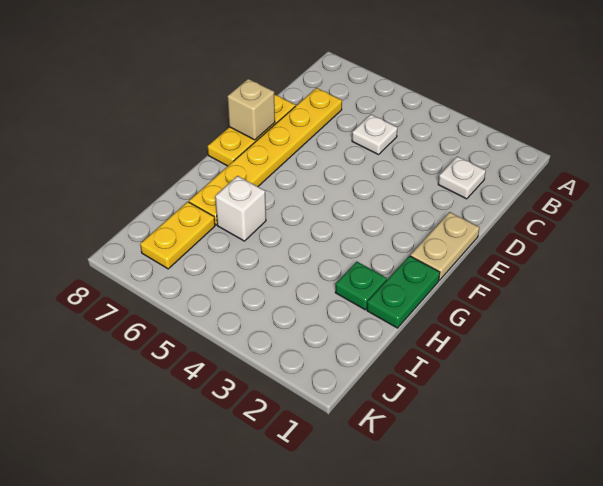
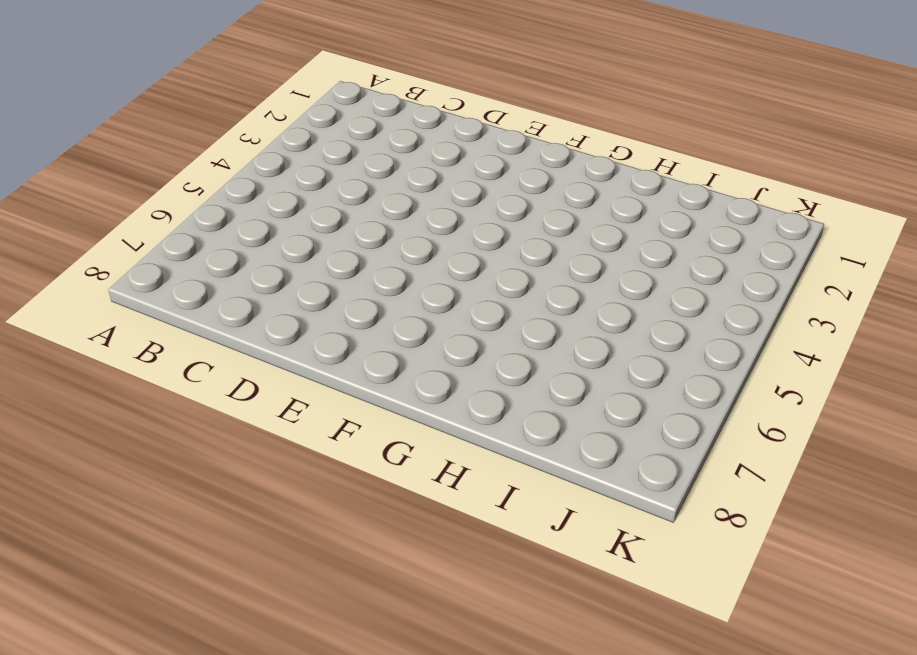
none -> white 1x1 plate [438,156,486,199]
none -> white 1x1 plate [352,115,398,155]

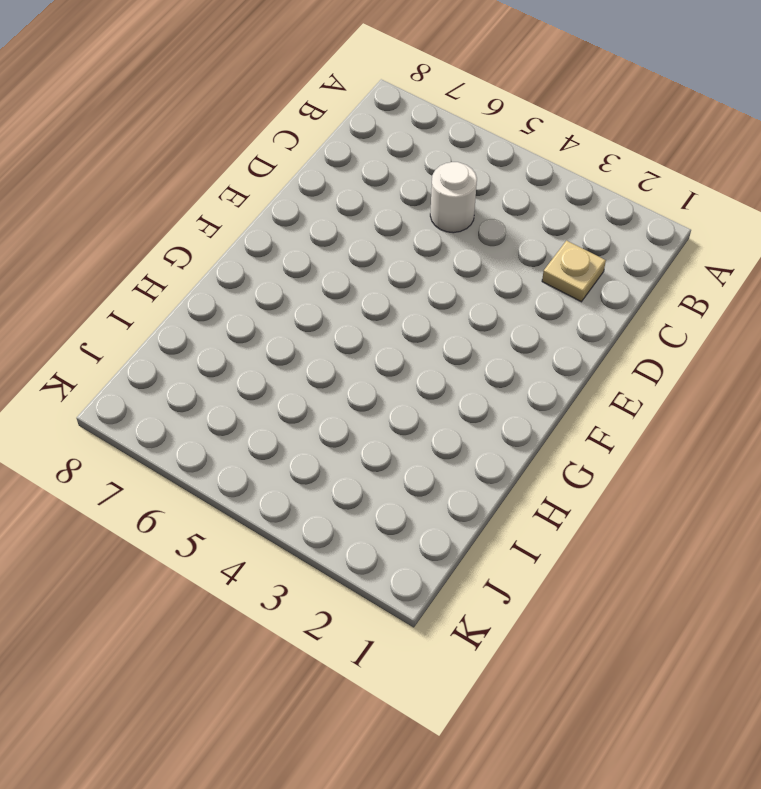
tan 1x1 plate [542,241,606,302] -> white 1x1 plate [438,156,486,199]
white 1x1 round brick [430,162,477,233] -> white 1x1 plate [352,115,398,155]
none -> yellow 1x6 plate [189,88,342,225]
none -> yellow 1x3 plate [208,94,295,166]

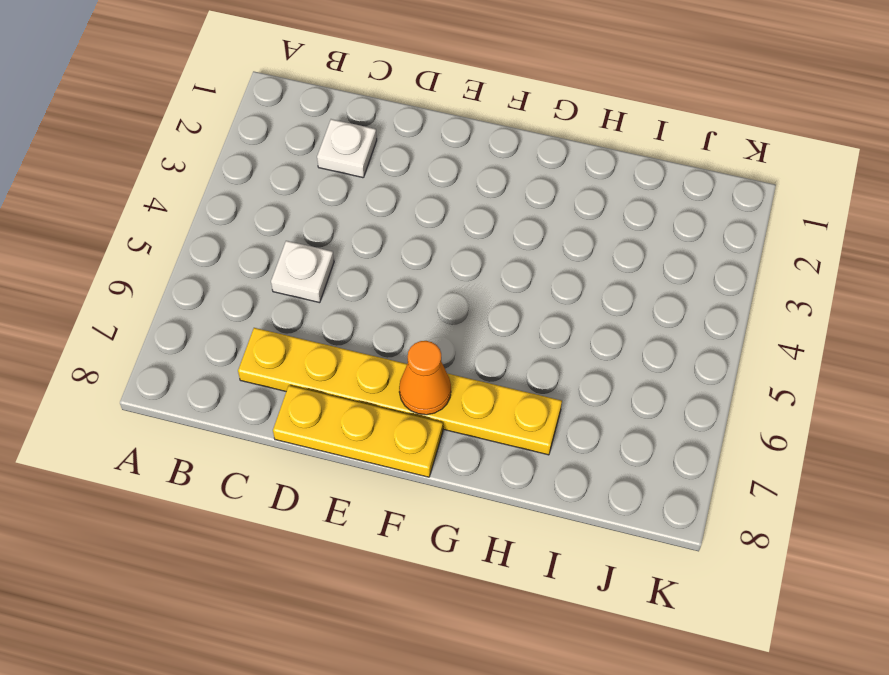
orange 1x1 cone [399,341,451,415] -> none
none -> tan 1x2 plate [410,212,479,280]
none -> green 1x2 plate [367,256,440,328]

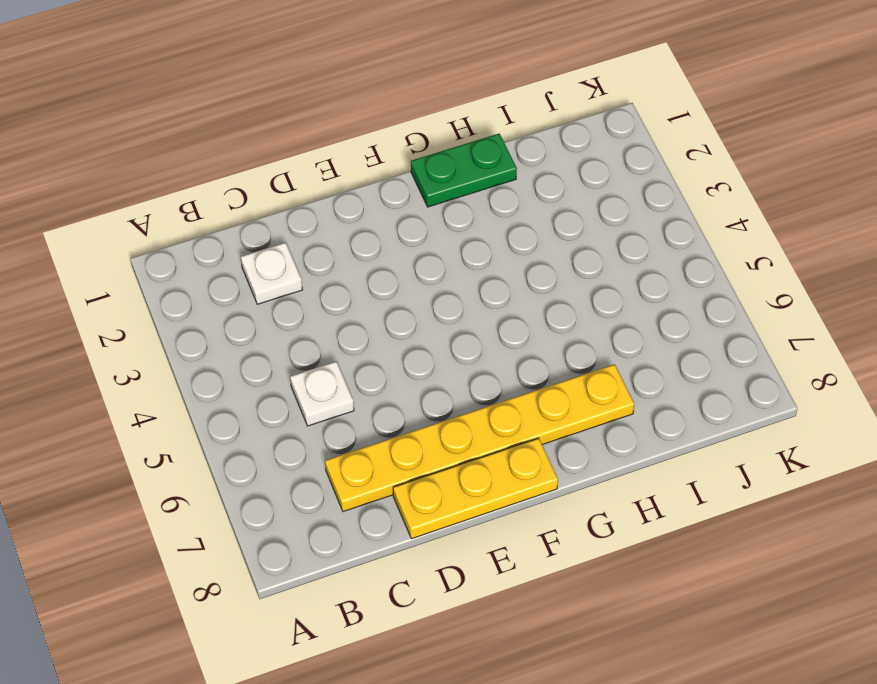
none -> tan 1x2 plate [410,212,479,280]
none -> green 1x1 plate [335,262,387,310]

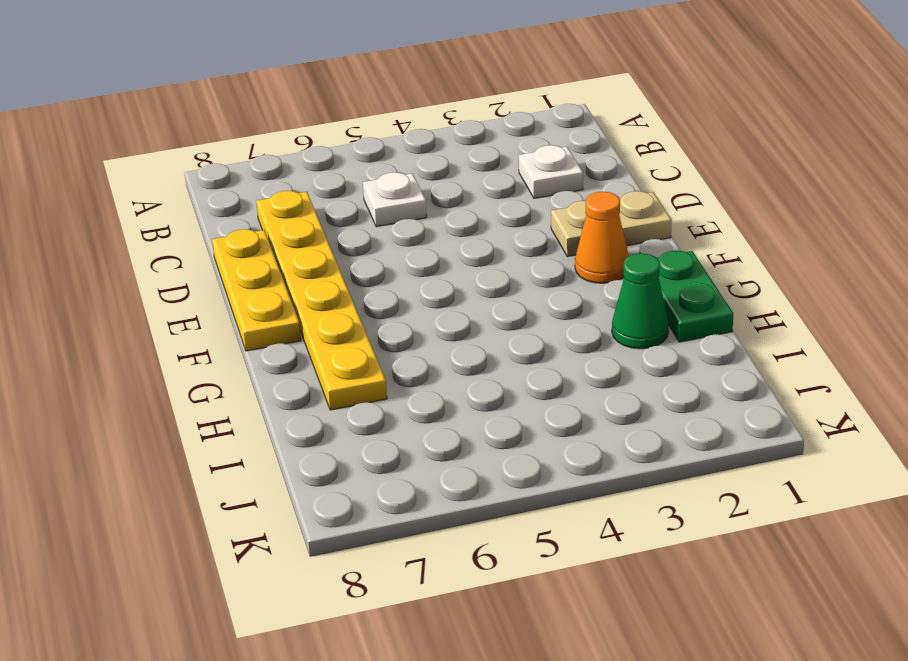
tan 1x2 plate [551,191,672,257] -> tan 1x2 plate turned to [410,212,479,280]
orange 1x1 cone [575,192,629,283] -> none
green 1x1 cone [612,253,669,349] -> green 1x1 plate [335,262,387,310]
none -> white 1x1 brick [215,176,266,241]
none -> yellow 1x2 plate [140,202,215,269]

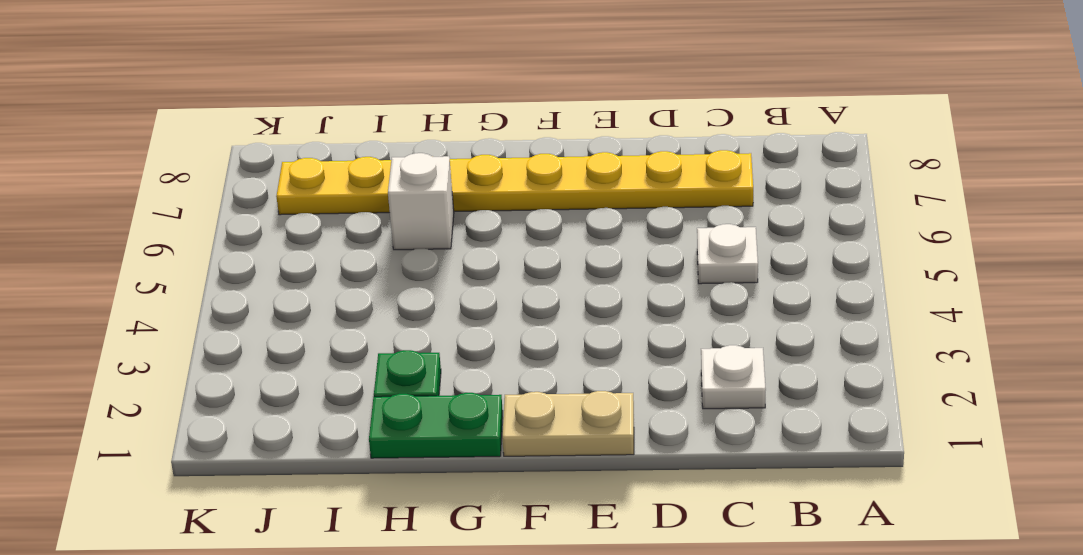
none -> yellow 1x3 plate [208,94,295,166]
none -> tan 1x1 brick [228,79,275,140]

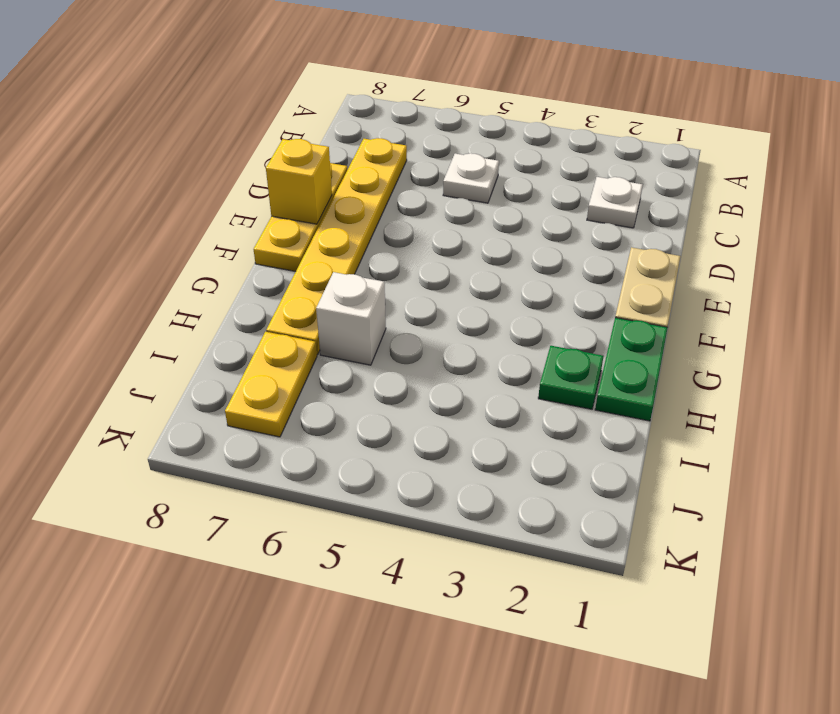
yellow 1x1 brick [266,139,332,224] -> tan 1x1 brick [228,79,275,140]

